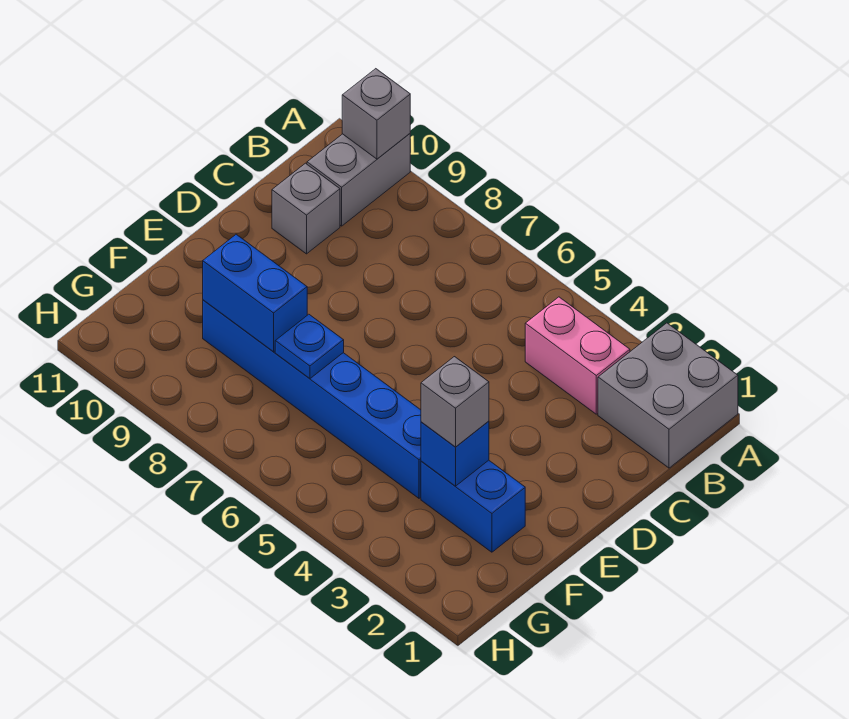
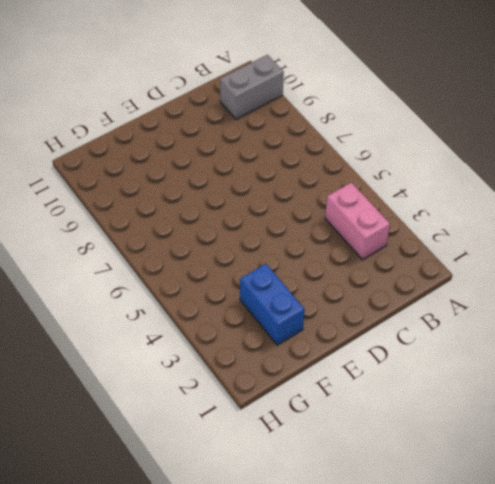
none -> grey 2x2 brick [598,323,738,468]
none -> grey 1x1 brick [272,163,340,254]

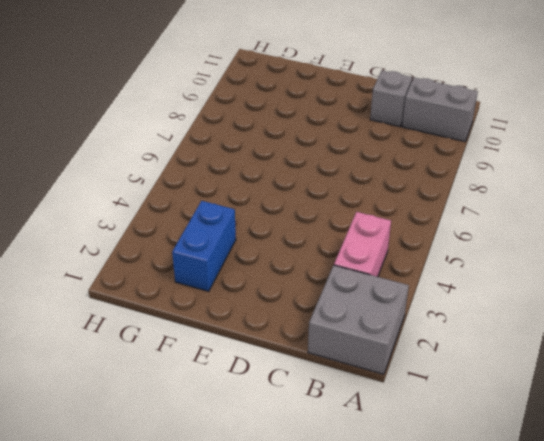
none -> blue 1x6 brick [203,300,421,498]
none -> grey 1x1 brick [342,69,410,159]

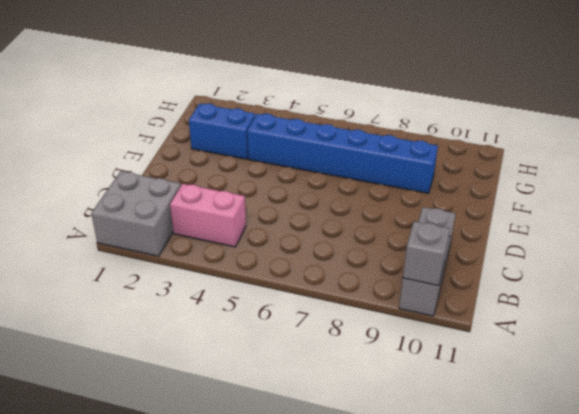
none -> blue 1x1 brick [421,421,489,486]
none -> blue 1x1 plate [275,314,344,378]

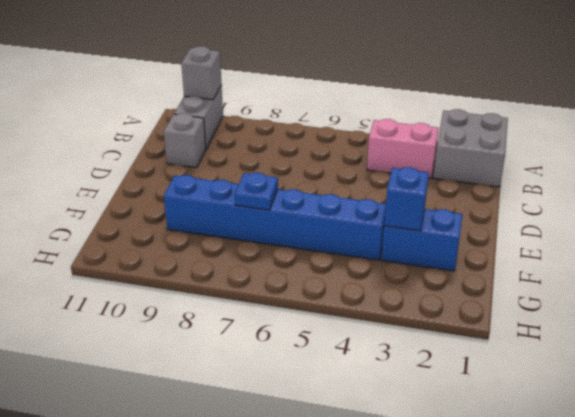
none -> blue 1x2 brick [203,234,307,352]
none -> grey 1x1 brick [421,357,489,447]

